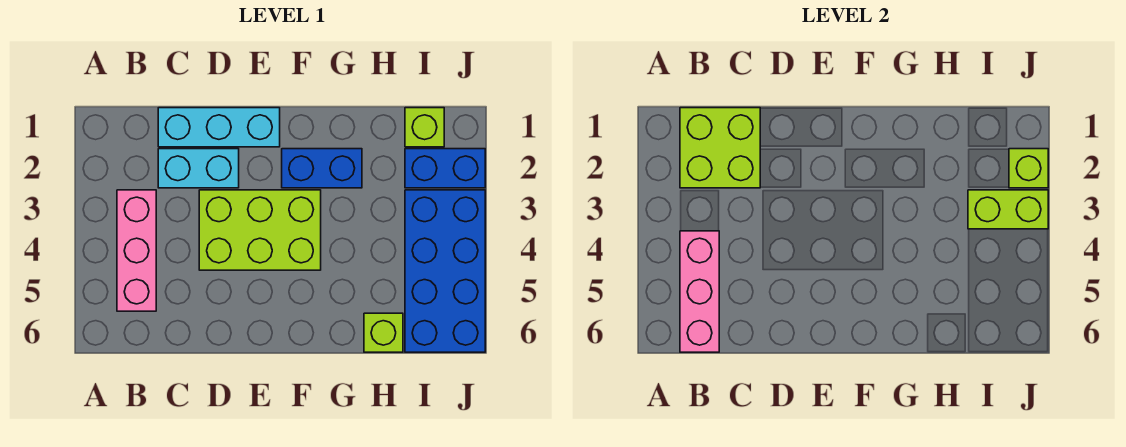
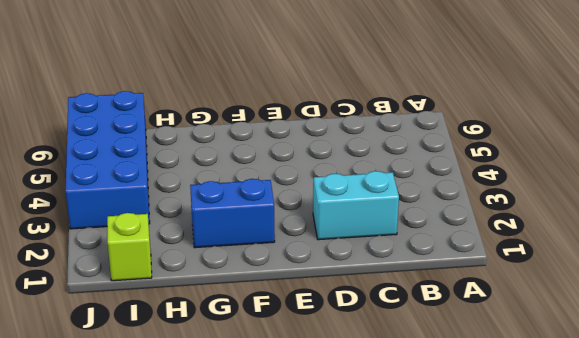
none -> pink 1x3 brick [117,190,156,311]
none -> cyan 1x3 brick [158,108,280,147]
none -> lime 2x3 brick [199,190,321,270]

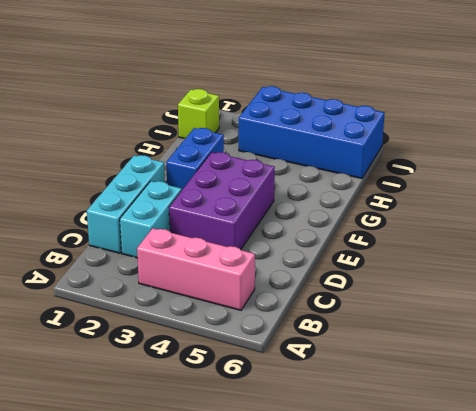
purple 2x3 brick [169,152,275,249] -> lime 2x3 brick [199,190,321,270]
none -> lime 1x1 brick [364,313,403,352]
none -> blue 1x2 brick [405,149,485,188]
none -> lime 2x2 brick [680,108,760,188]

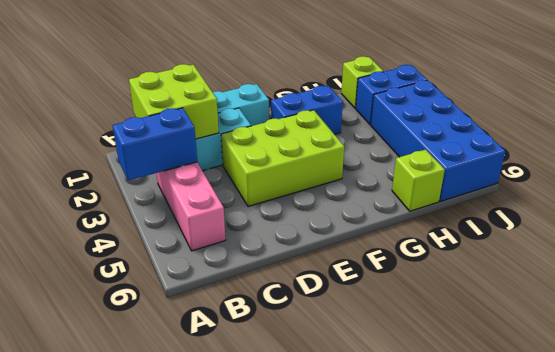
blue 1x2 brick [112,108,197,180] -> none
none -> pink 1x3 brick [680,231,719,352]
none -> lime 1x2 brick [968,190,1048,229]
none -> lime 1x1 brick [1009,149,1048,188]

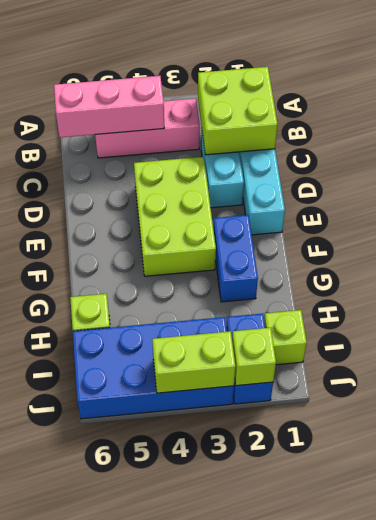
lime 1x2 brick [152,331,235,393] -> lime 1x2 brick turned to [968,190,1048,229]

